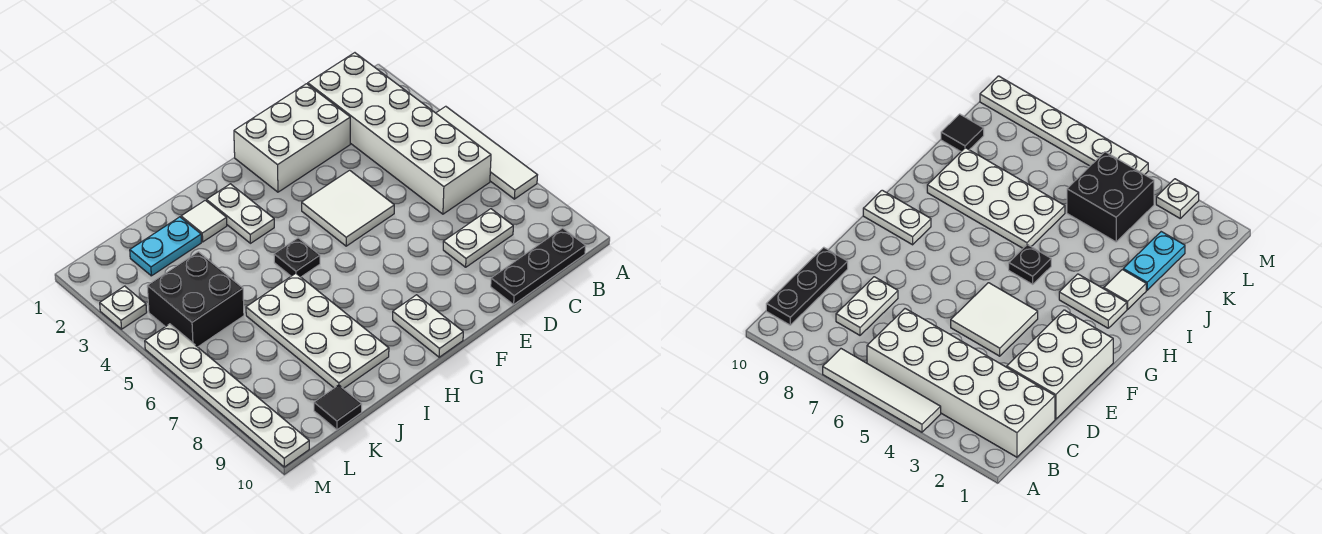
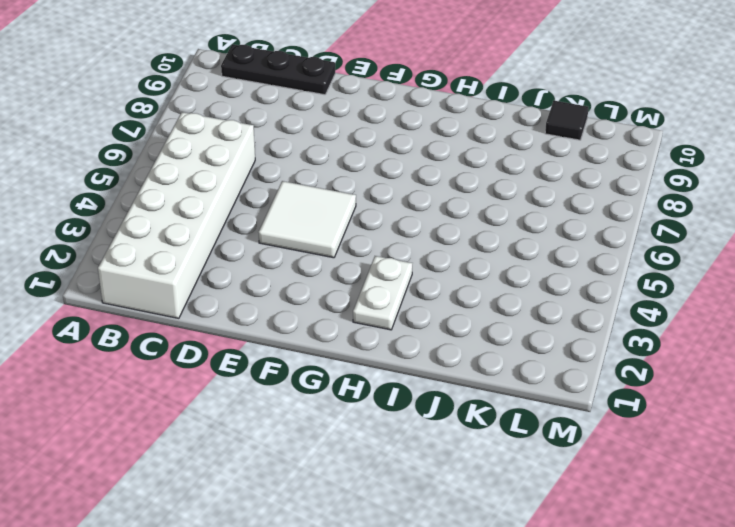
none -> white 1x4 tile [436,106,537,199]
none -> white 1x2 plate [443,209,513,267]
none -> white 2x3 brick [234,84,350,192]

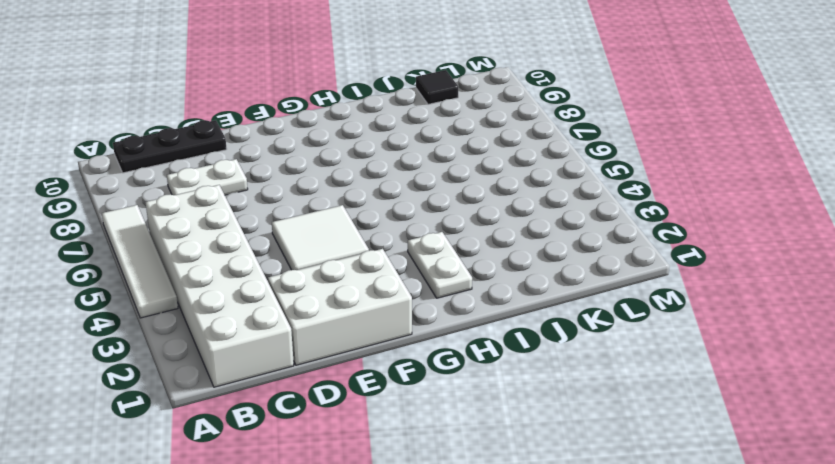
none -> white 1x2 plate [393,295,463,357]
none -> black 1x1 plate [274,238,320,277]
none -> white 1x1 tile [181,200,227,242]

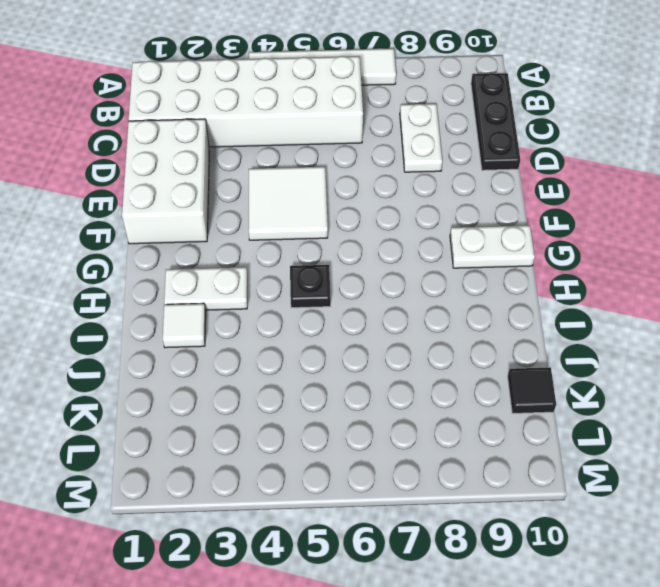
none -> white 2x4 plate [246,273,389,389]
none -> cyan 1x2 plate [130,217,201,276]
none -> black 2x2 brick [147,252,244,347]

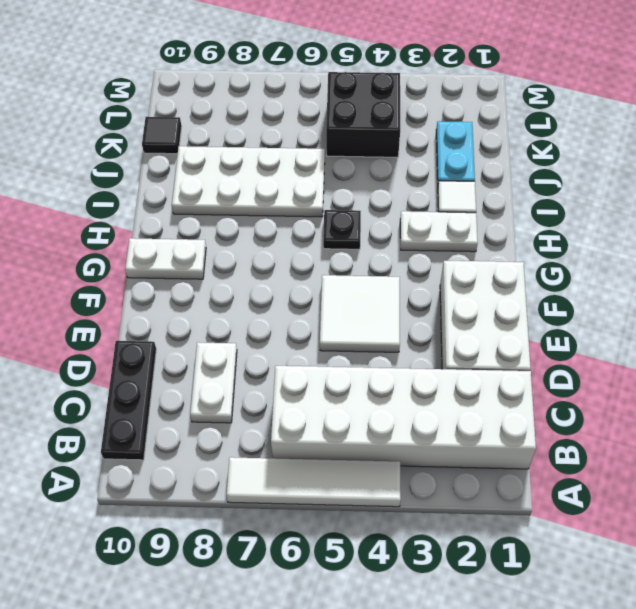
none -> white 1x1 plate [100,286,147,329]
none -> white 1x6 plate [145,324,309,467]

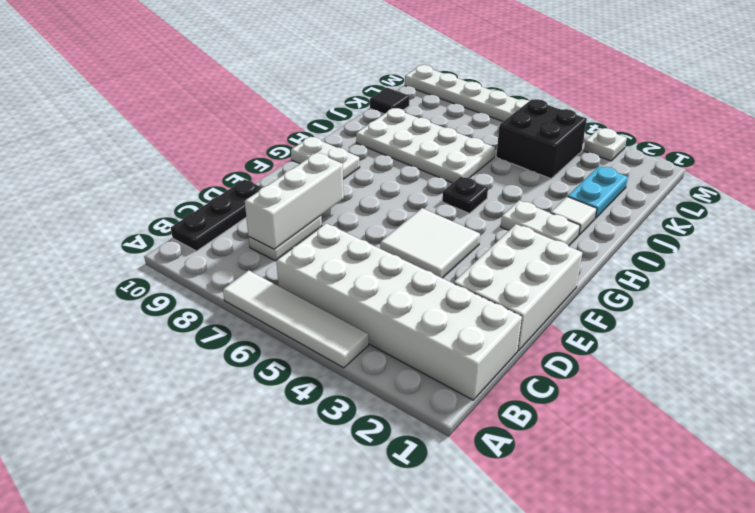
white 1x3 brick [245,153,344,249] -> none

